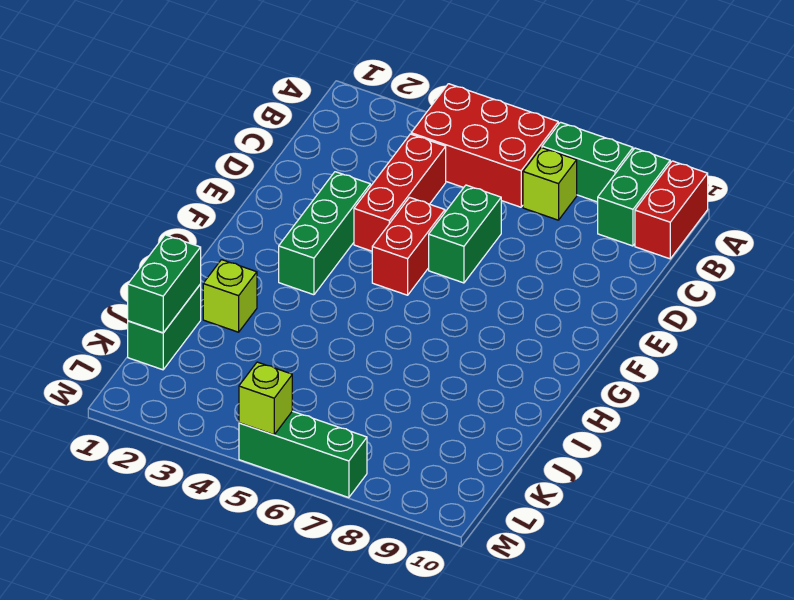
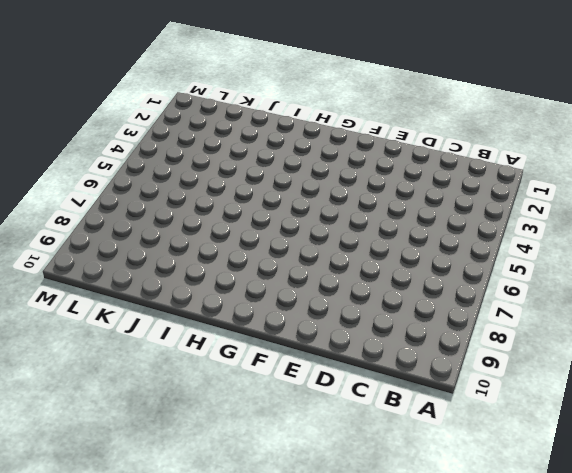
none -> red 2x3 brick [411,84,558,207]
none -> green 1x2 brick [542,122,633,202]
none -> green 1x2 brick [598,148,670,246]

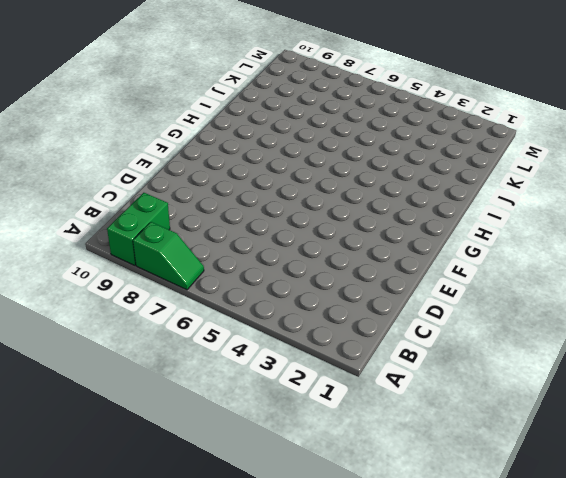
green 1x2 slope [133,222,204,290] -> green 1x2 brick [542,122,633,202]
none -> red 2x3 brick [411,84,558,207]
none -> red 1x2 brick [635,161,708,259]
none -> lime 1x1 brick [523,148,577,220]

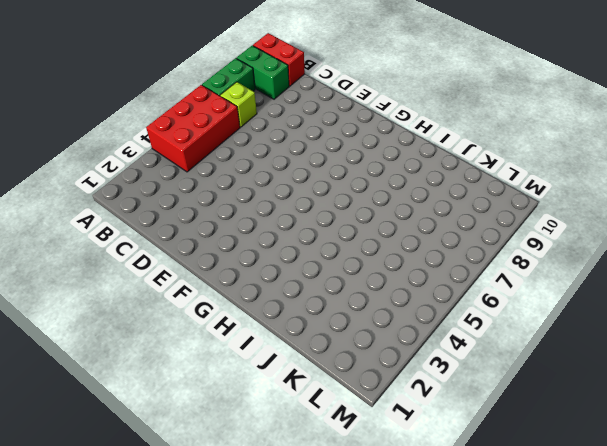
none -> red 1x3 brick [354,134,446,251]
none -> green 1x2 brick [429,185,501,283]
none -> green 1x3 brick [279,172,370,295]

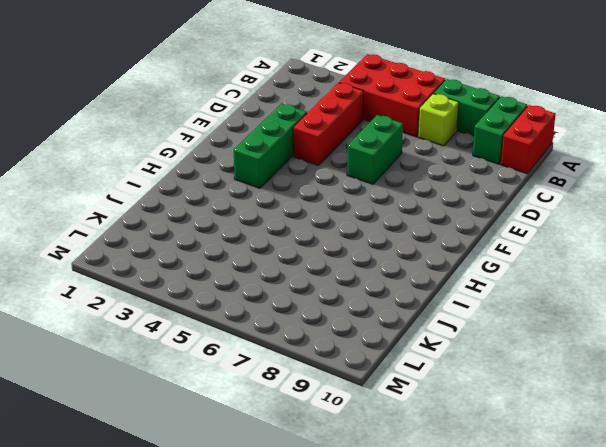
none -> red 1x2 brick [372,197,445,295]
none -> lime 1x1 brick [203,260,257,332]
none -> green 1x2 brick [128,284,201,370]

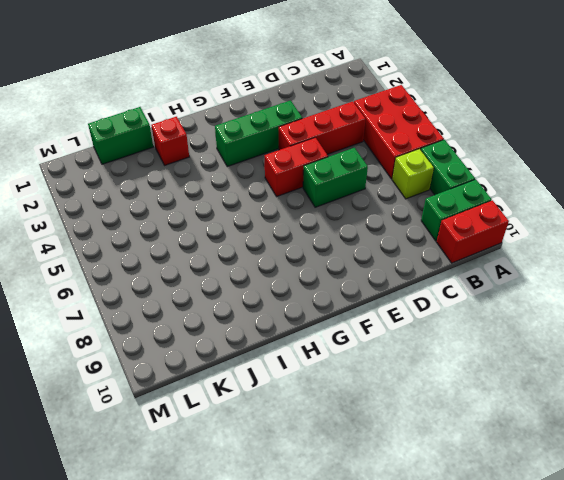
red 1x1 brick [151,117,189,165] -> lime 1x1 brick [203,260,257,332]
none -> green 1x3 brick [239,411,367,498]
none -> green 1x2 brick [128,235,201,333]
none -> lime 1x1 brick [239,362,292,435]

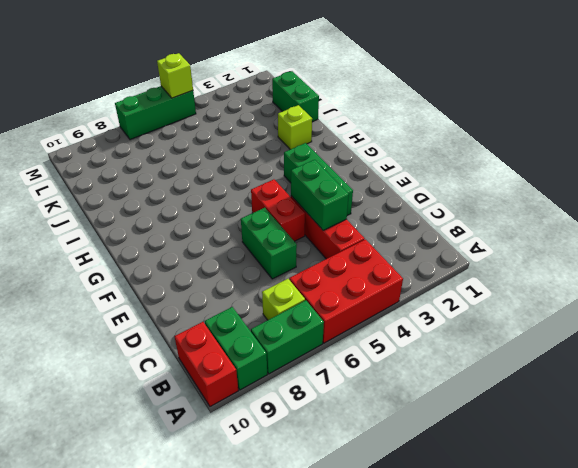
green 1x2 brick [291,160,349,230] -> green 1x2 brick moved to [128,235,201,333]

